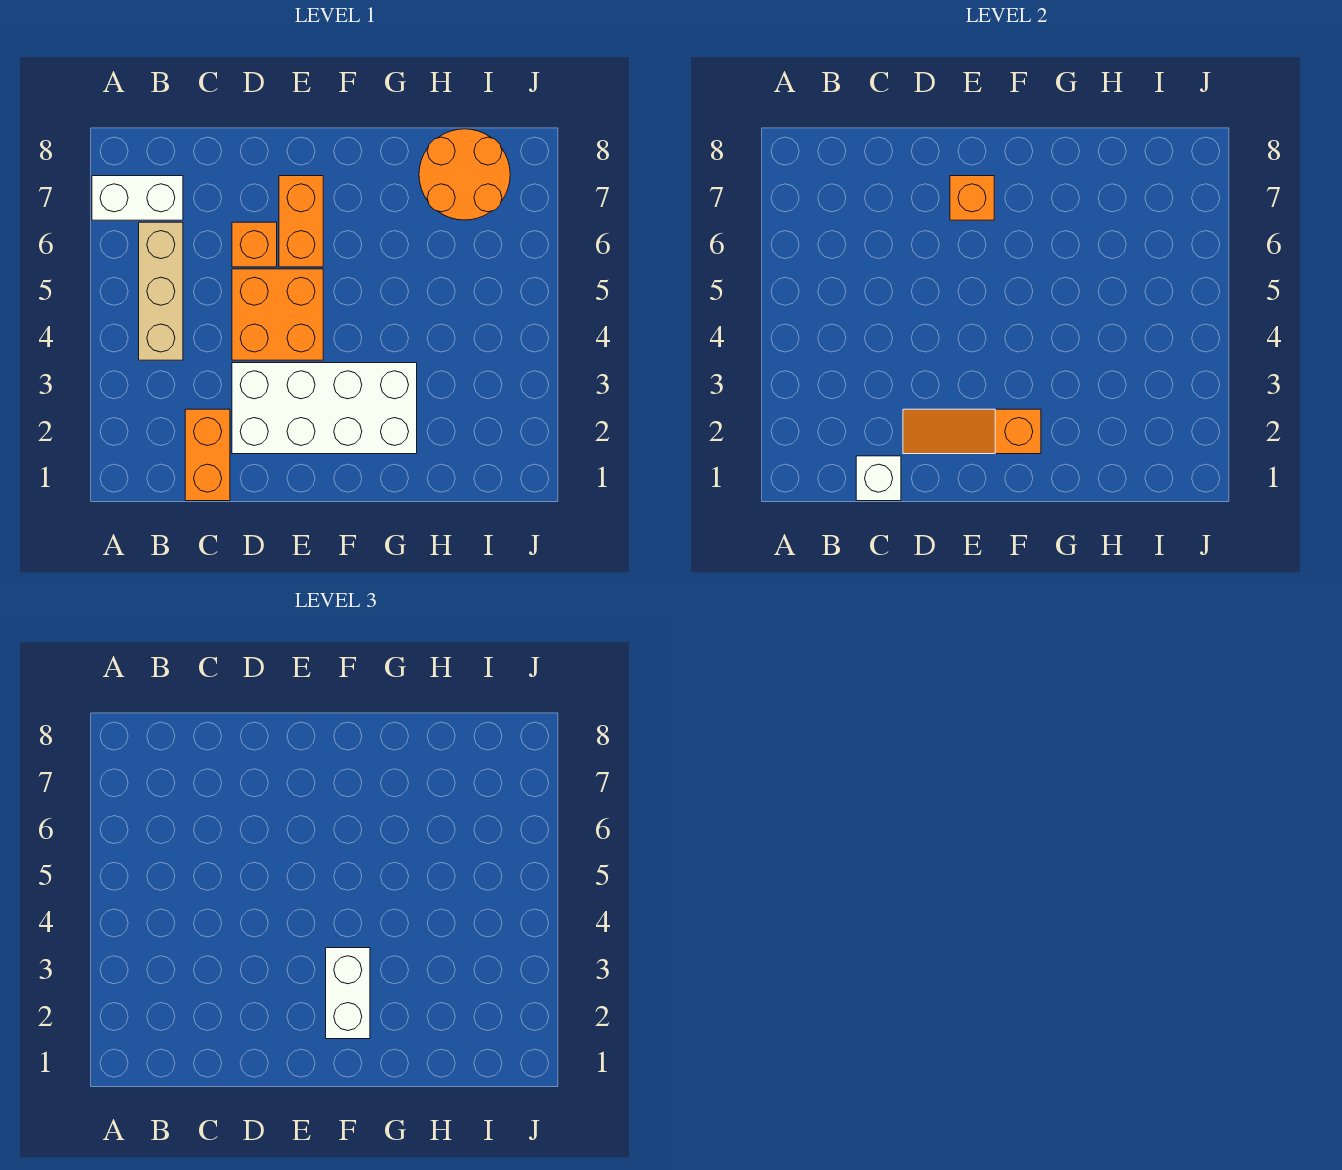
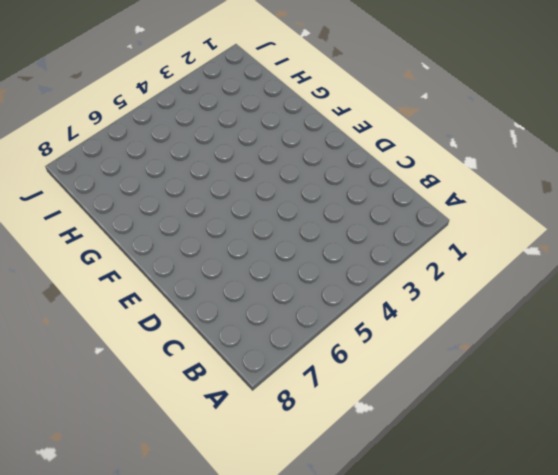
none -> white 1x2 brick [92,176,183,220]
none -> tan 1x3 brick [139,222,183,360]
none -> orange 1x2 brick [185,409,230,501]

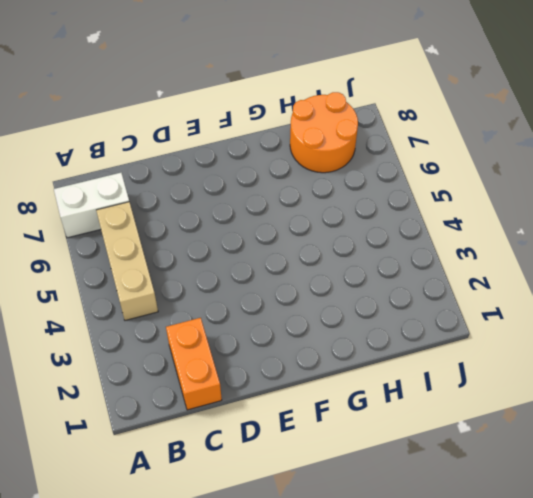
none -> white 2x4 brick [232,363,417,454]
none -> orange 2x2 brick [232,269,323,360]
none -> orange 1x1 brick [232,222,277,267]

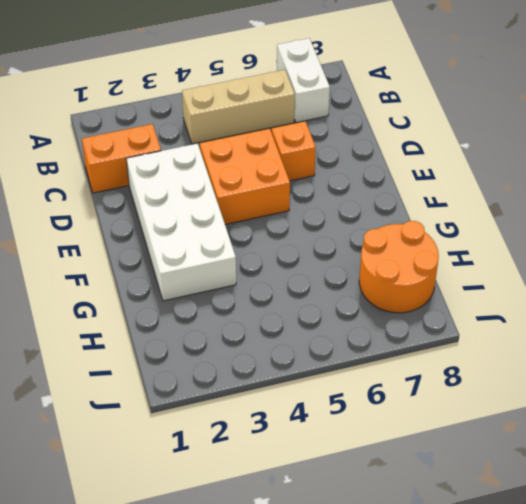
none -> orange 1x2 brick [279,176,323,267]
none -> white 1x1 brick [856,456,901,501]
none -> orange 1x3 slope [903,409,1041,454]

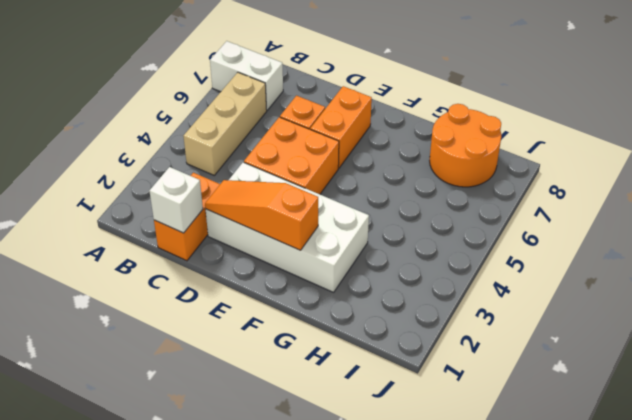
none -> orange 1x1 brick [950,176,994,220]
none -> white 1x2 brick [326,948,370,1039]

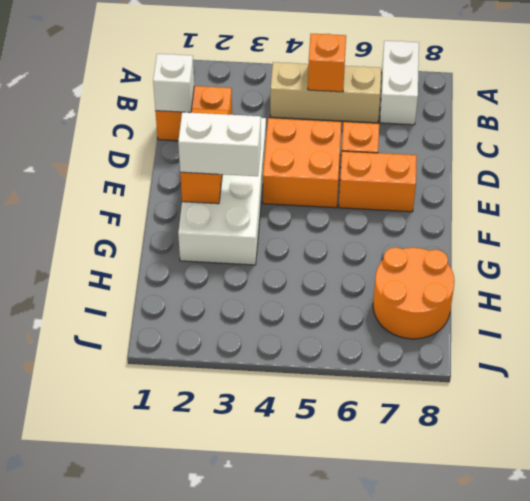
orange 1x1 brick [308,34,346,92] -> orange 1x1 brick moved to [950,176,994,220]

